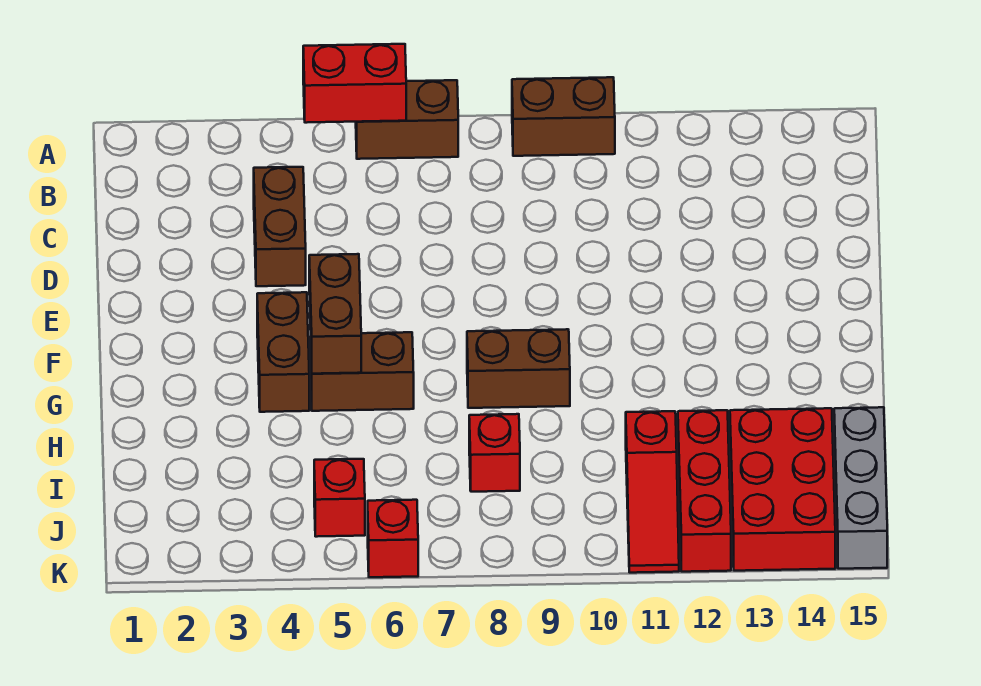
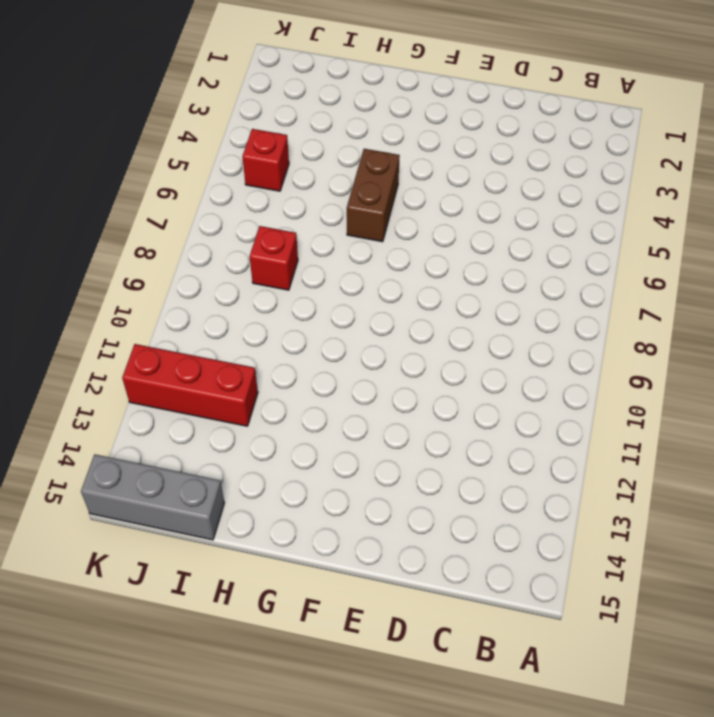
none -> brown 1x2 brick [356,80,458,159]
none -> brown 1x2 brick [512,77,615,156]
none -> brown 1x2 brick [254,167,306,286]

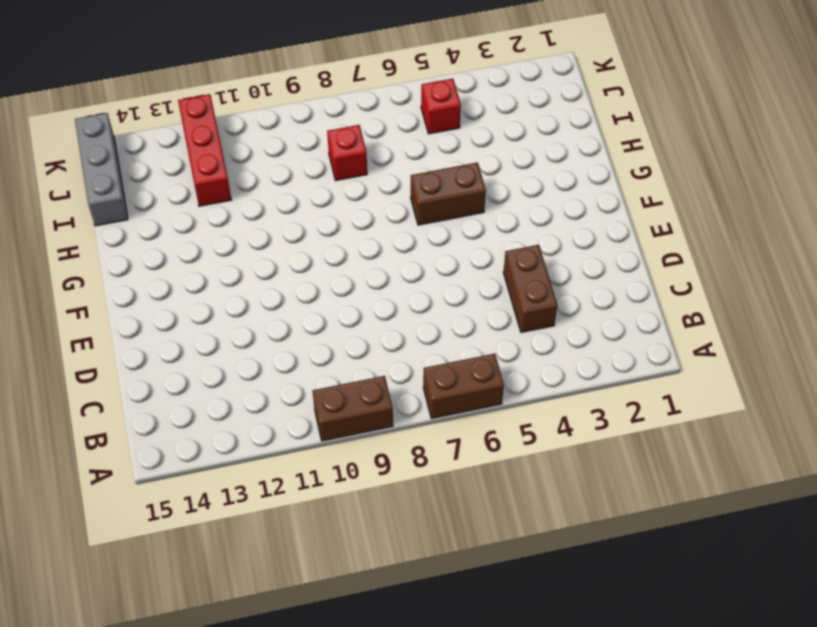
none -> brown 1x2 brick [257,292,309,412]
none -> brown 1x2 brick [467,329,570,408]
none -> red 1x3 slope [626,411,679,573]

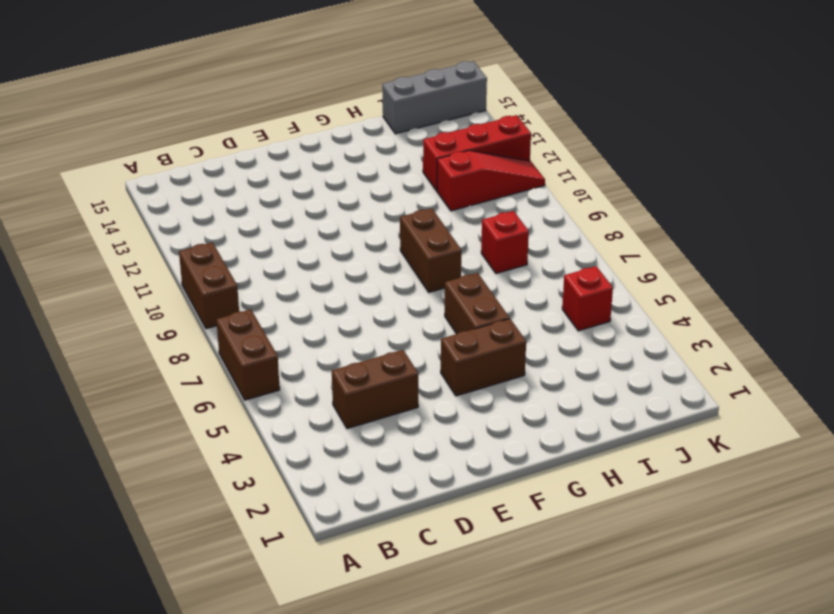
none -> red 2x3 brick [730,408,835,571]
none -> red 1x1 brick [368,500,418,577]
none -> red 1x2 brick [303,44,406,123]

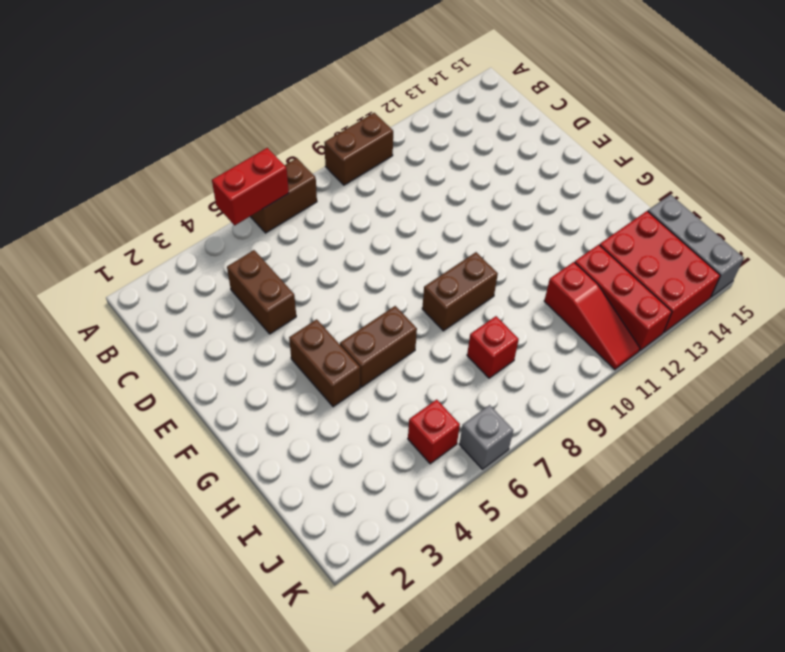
grey 1x1 brick [459,405,513,469] -> red 1x1 brick [368,500,418,577]
none -> brown 1x2 brick [309,254,361,374]

